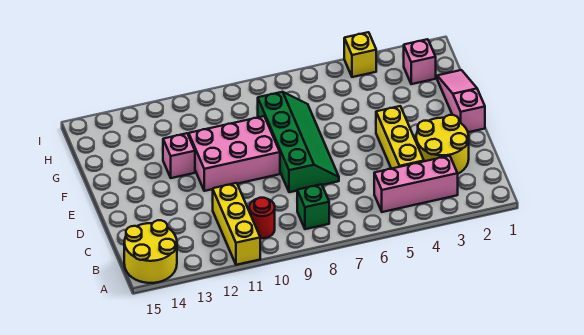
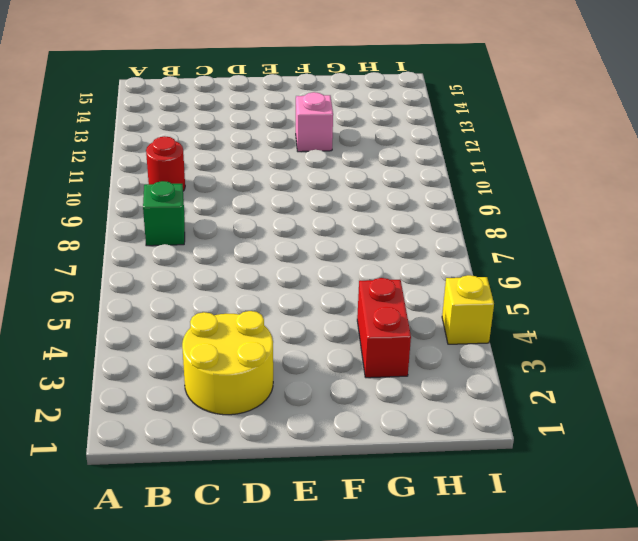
red 1x2 brick [357,278,411,378] -> none
none -> yellow 1x3 brick [213,183,260,265]
none -> yellow 2x2 round brick [124,220,177,283]
none -> pink 1x3 brick [374,156,458,212]

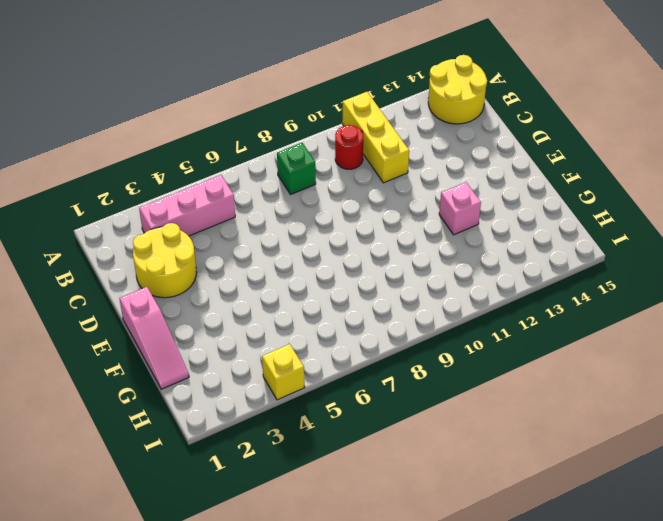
none -> yellow 1x3 brick [376,106,424,169]
none -> green 2x4 slope [258,92,339,192]
none -> pink 2x3 brick [189,116,280,191]

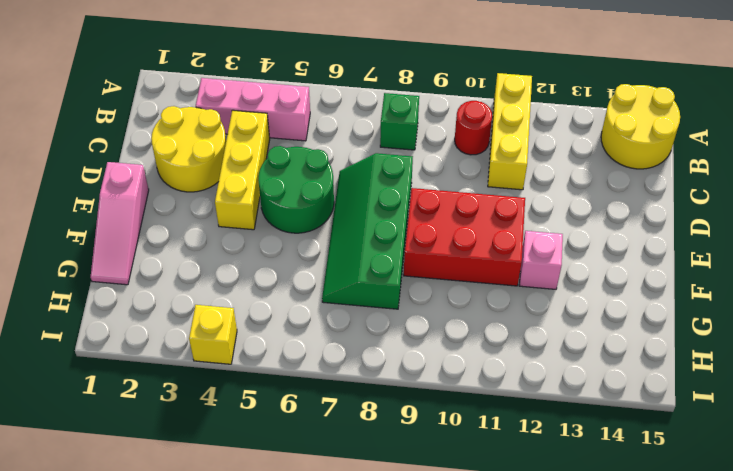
green 2x2 round brick [258,146,334,233] -> none
red 2x3 brick [404,188,525,286] -> pink 2x3 brick [189,116,280,191]
none -> pink 1x1 brick [404,39,436,84]

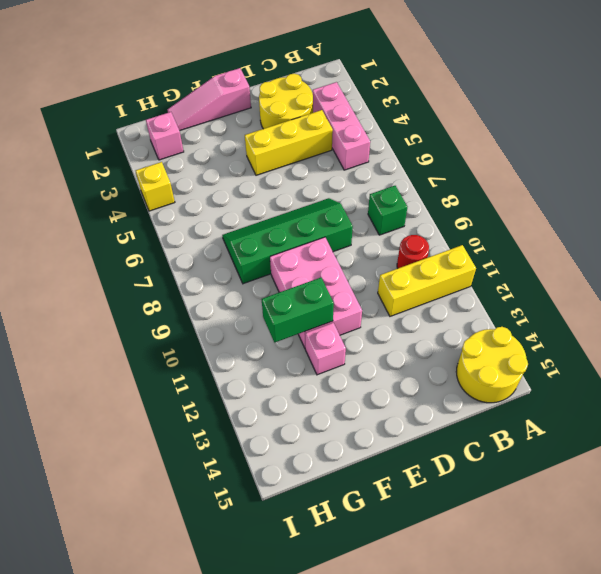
green 1x2 brick [262,278,334,342] -> none

